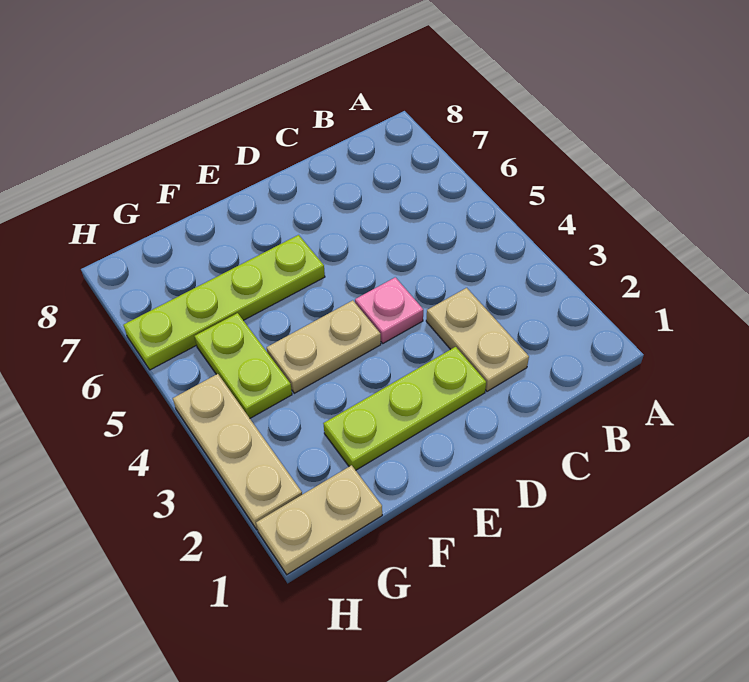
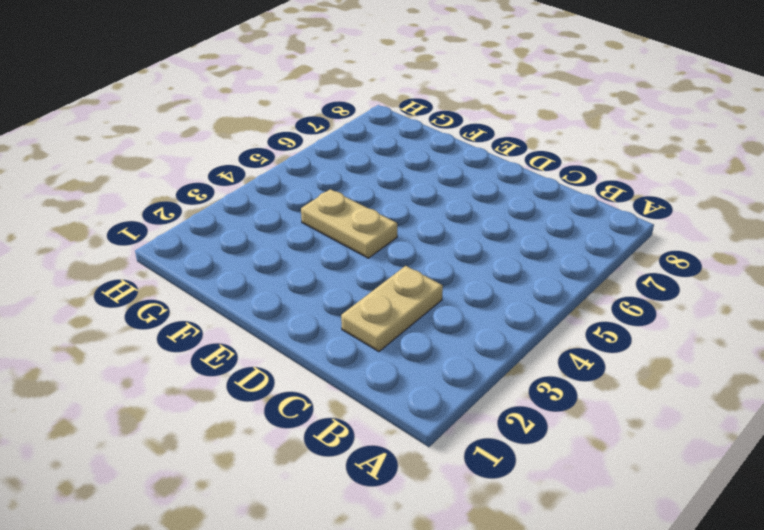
none -> lime 1x3 plate [323,347,486,470]
none -> pink 1x1 plate [355,277,423,343]

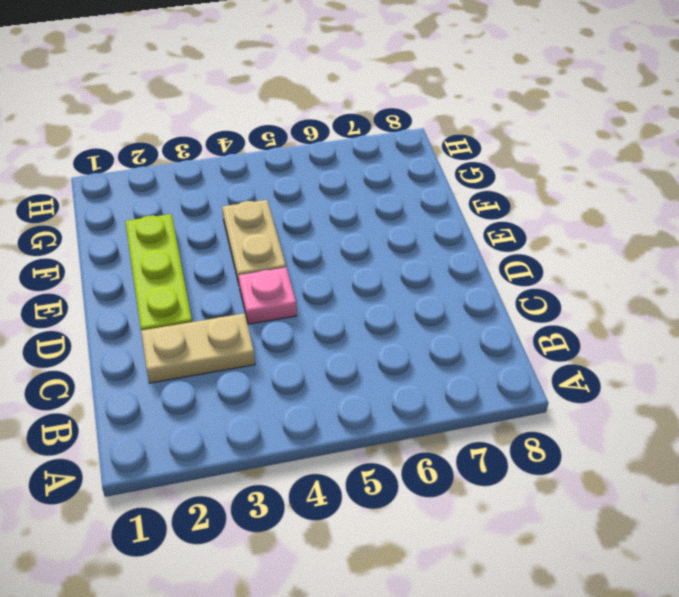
none -> lime 1x4 plate [124,235,325,370]
none -> tan 1x2 plate [256,465,382,574]

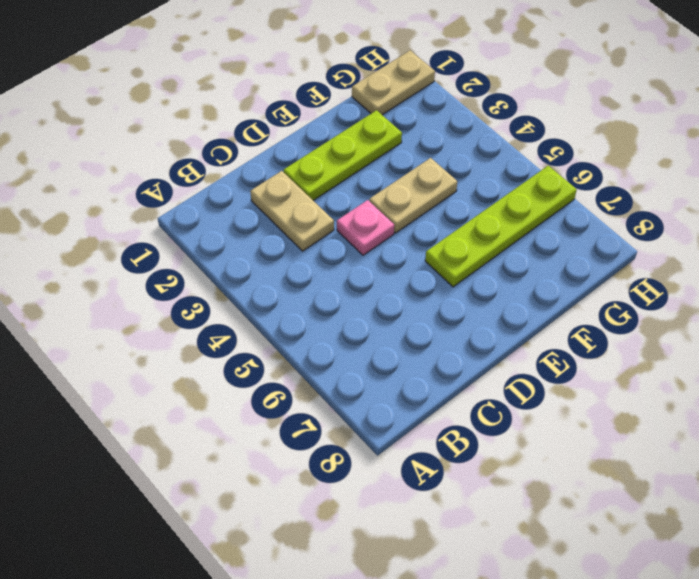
none -> lime 1x2 plate [195,313,292,418]
none -> tan 1x3 plate [173,374,302,530]

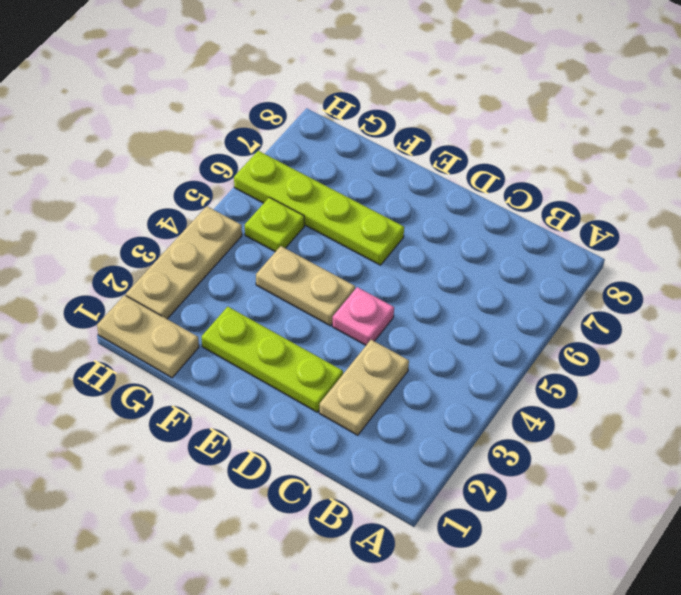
lime 1x1 plate [245,197,304,252] -> lime 1x2 plate [195,313,292,418]

